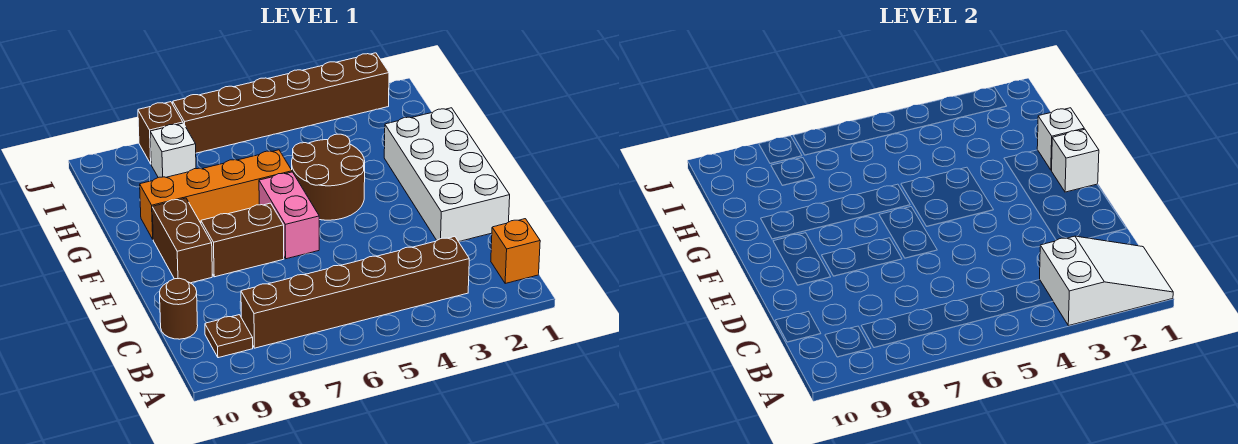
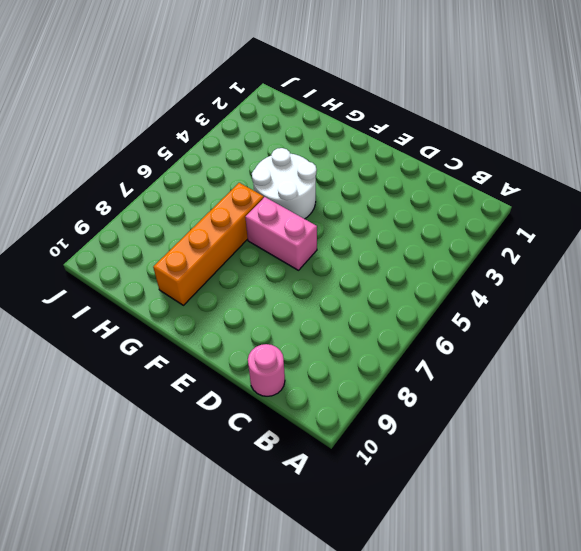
pink 1x1 round brick [248,344,285,396] -> brown 1x1 round brick [160,278,198,339]
white 2x2 round brick [252,148,317,219] -> brown 2x2 round brick [292,134,365,220]
none -> orange 1x1 brick [491,219,540,283]
none -> brown 1x6 brick [241,237,469,348]
none -> brown 1x1 plate [205,315,253,358]

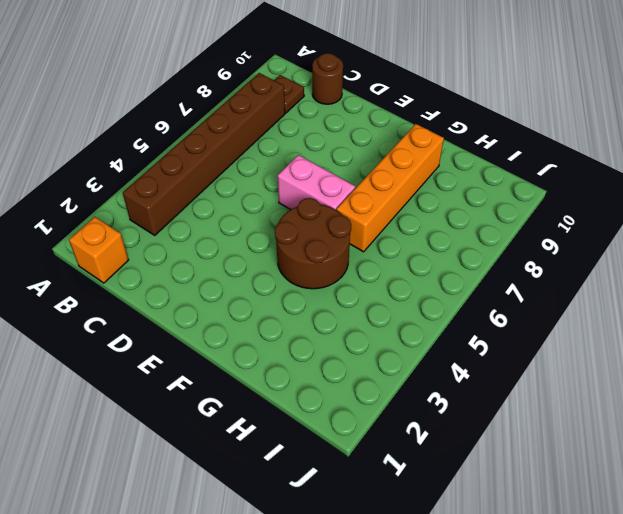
none -> white 2x4 brick [384,108,510,242]
none -> brown 1x2 brick [201,203,284,277]
none -> brown 1x2 brick [152,198,212,283]

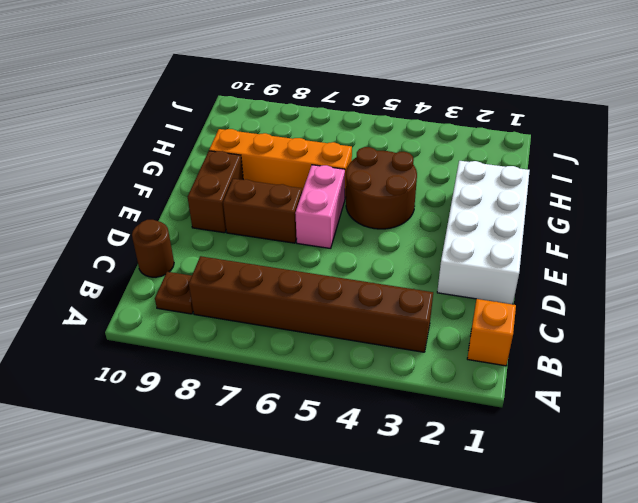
none -> white 1x1 brick [150,123,196,178]
none -> brown 1x6 brick [173,53,389,153]
none -> brown 1x1 brick [138,102,183,164]

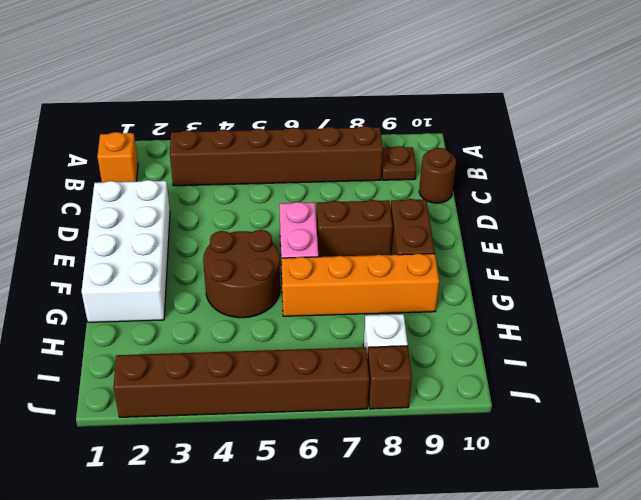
none -> white 2x3 slope [1040,236,1173,326]
none -> white 1x1 brick [1052,129,1099,192]
none -> white 1x1 brick [1037,108,1084,170]

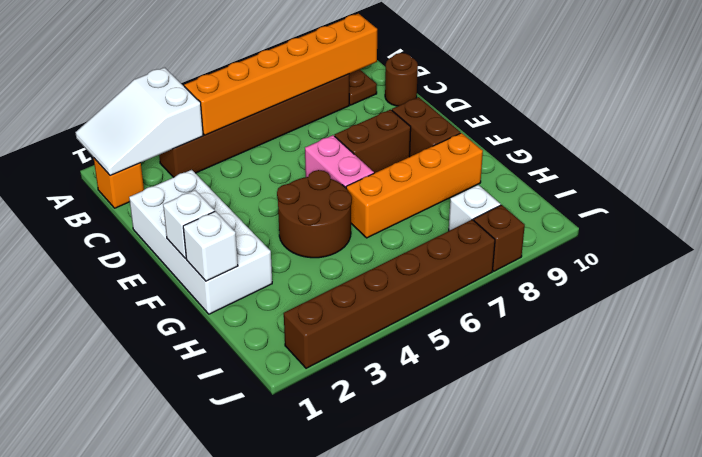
orange 1x6 brick [184,14,377,135] -> none

